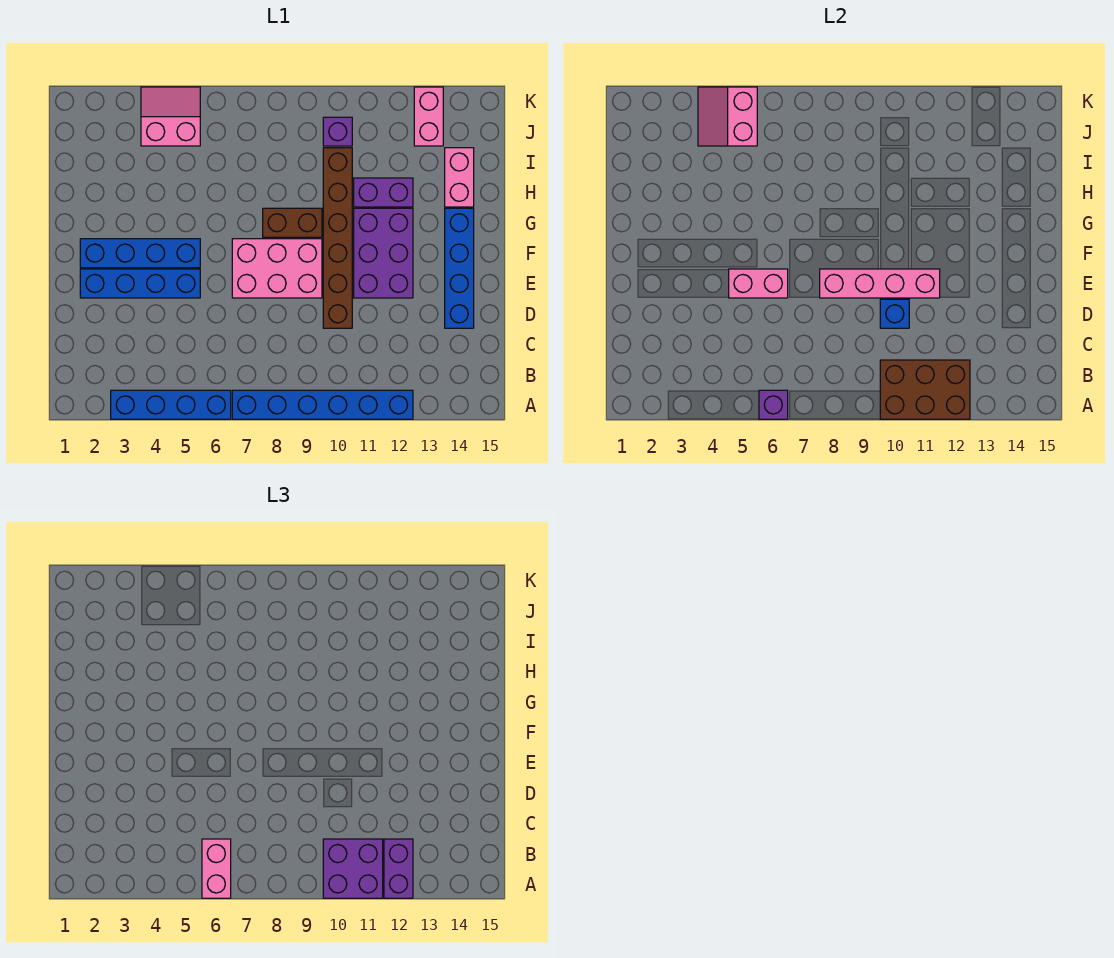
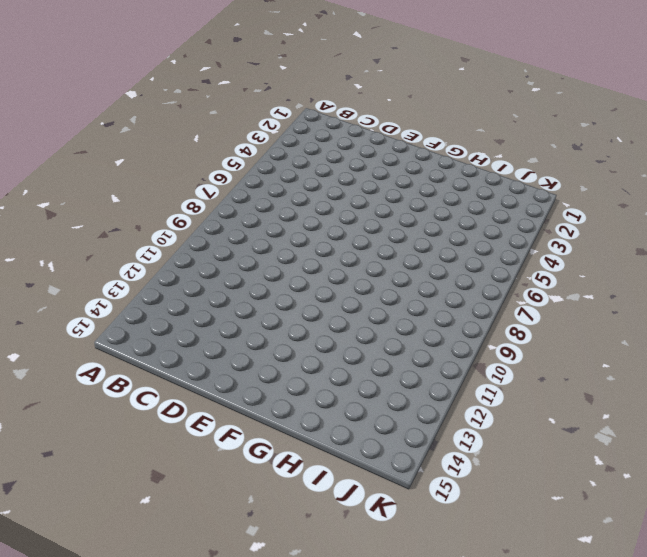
none -> blue 1x4 brick [111,390,231,419]
none -> blue 1x6 brick [232,390,413,419]
none -> brown 1x6 brick [323,148,352,328]

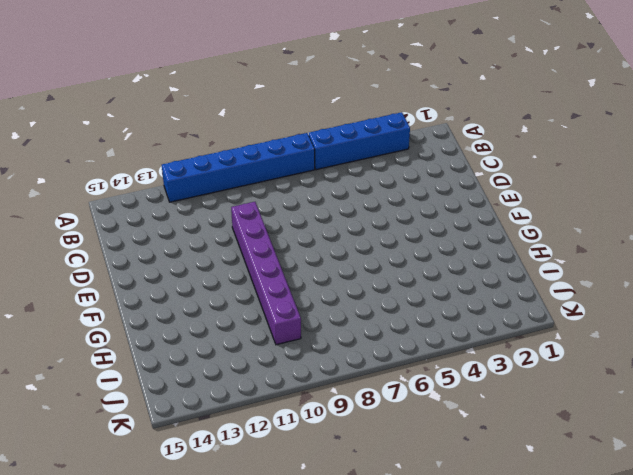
purple 1x6 brick [231,202,301,345] -> brown 1x6 brick [323,148,352,328]
none -> blue 1x4 brick [445,208,474,328]
none -> blue 1x4 brick [80,269,200,298]
none -> pink 2x3 brick [232,239,322,298]

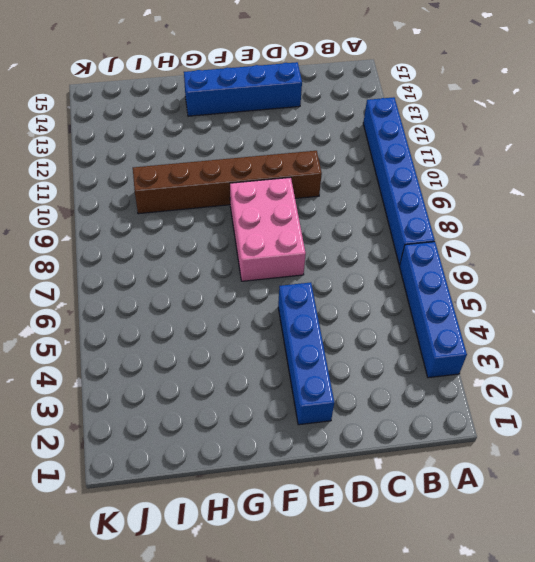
none -> purple 2x3 brick [354,208,413,298]
none -> blue 1x4 brick [80,239,200,268]
none -> brown 1x2 brick [263,208,322,237]

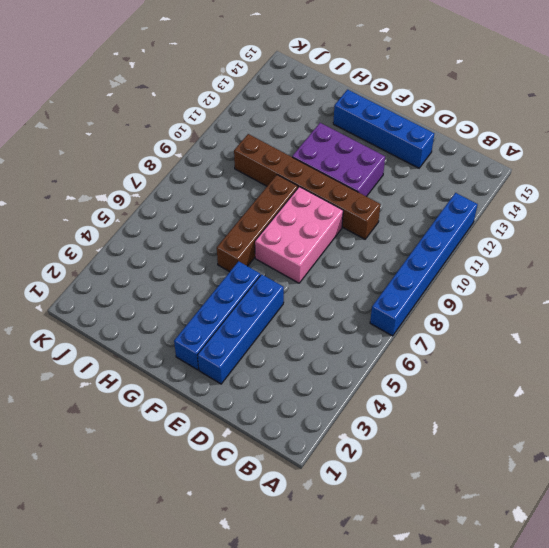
brown 1x4 brick [217,175,298,272] -> brown 1x2 brick [263,208,322,237]
none -> blue 1x4 brick [111,390,231,419]
none -> purple 1x2 brick [354,178,413,207]
none -> pink 1x2 brick [445,148,474,207]

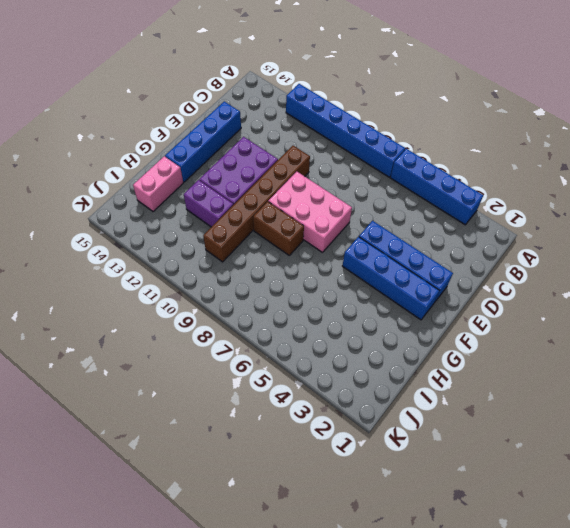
none -> pink 2x2 slope [141,87,200,146]
none -> purple 1x1 brick [323,117,352,146]
none -> pink 1x2 brick [414,87,443,146]

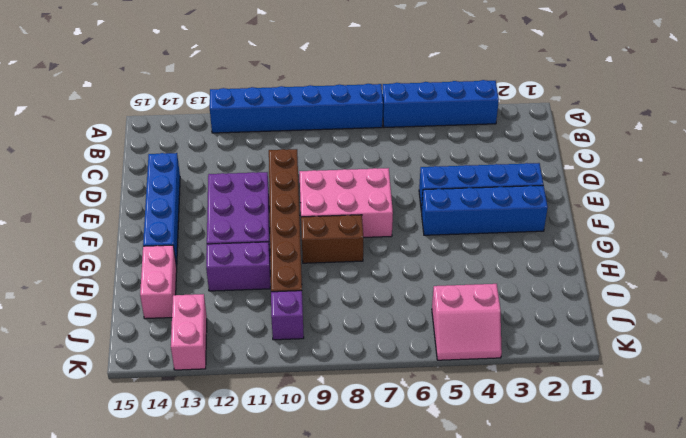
none -> purple 1x1 brick [759,390,788,419]
none -> brown 2x3 brick [880,360,970,419]
none -> blue 1x1 brick [880,299,909,328]

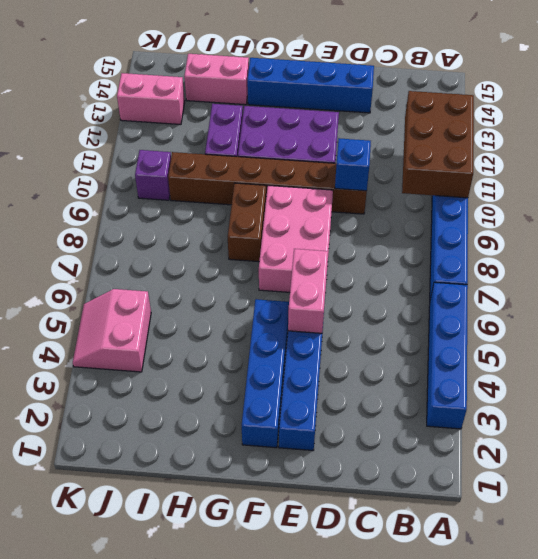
none -> purple 1x1 brick [759,390,788,419]
none -> pink 1x4 brick [820,269,940,298]
none -> pink 2x2 slope [698,87,757,146]

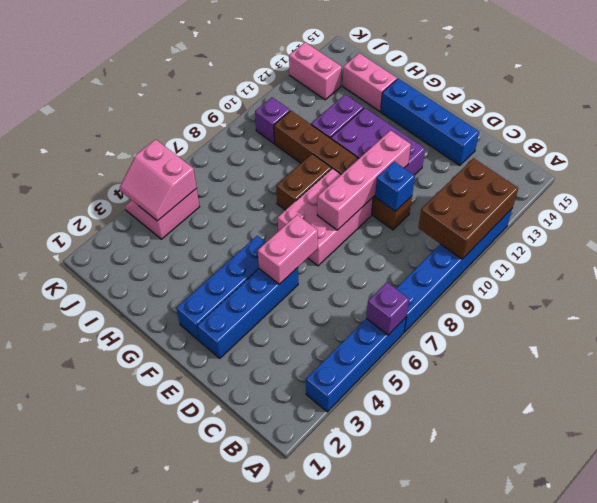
none -> pink 1x2 brick [202,839,231,898]
none -> purple 2x2 brick [323,839,383,898]
none -> purple 1x2 brick [384,839,413,898]

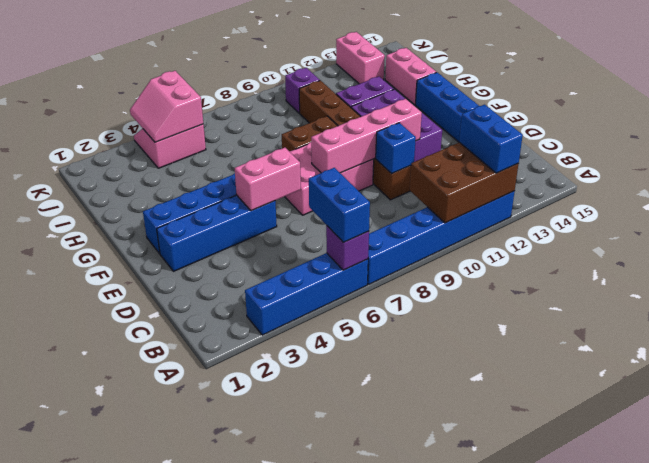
blue 1x2 brick [309,168,370,243] -> pink 1x2 brick [202,839,231,898]
blue 1x2 brick [459,105,523,173] -> purple 1x2 brick [384,839,413,898]
none -> purple 2x2 brick [323,839,383,898]

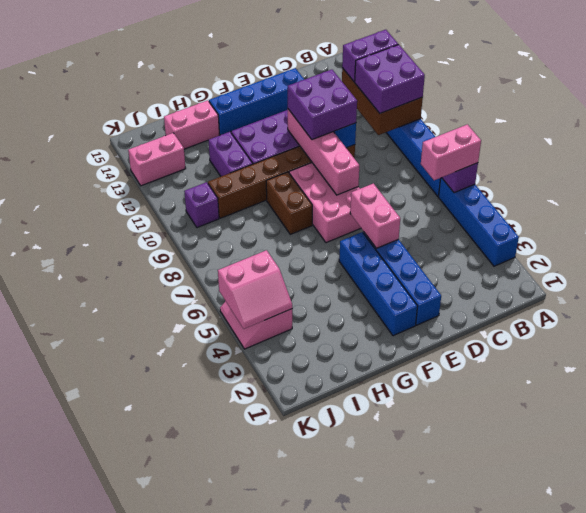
purple 2x2 brick [288,70,357,140] -> none

